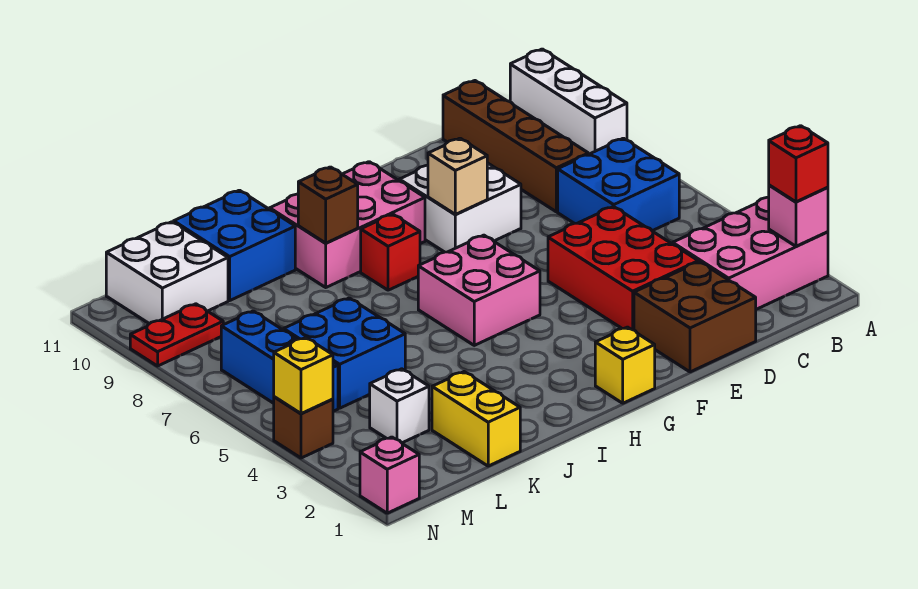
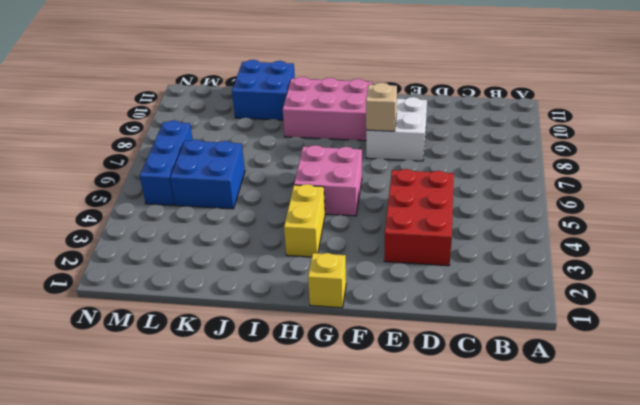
yellow 1x2 brick [284,184,325,257] -> yellow 1x2 brick moved to [432,372,520,466]
none -> pink 2x3 brick [673,197,828,309]
none -> white 1x3 brick [510,49,627,154]
none -> blue 2x2 brick [558,138,679,231]

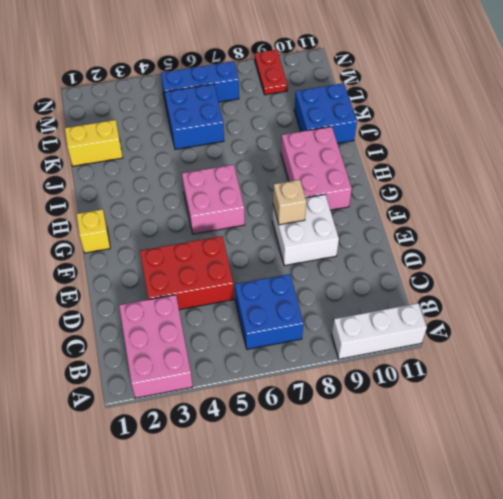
none -> brown 1x4 brick [443,81,588,212]
none -> brown 2x2 brick [634,262,756,372]
none -> red 1x1 brick [361,214,420,290]

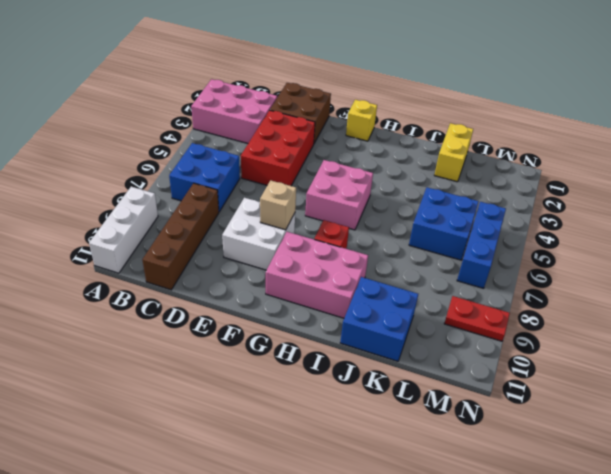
none -> white 1x1 brick [370,369,429,443]
none -> white 2x2 brick [106,222,228,324]
none -> pink 1x1 brick [360,437,419,513]

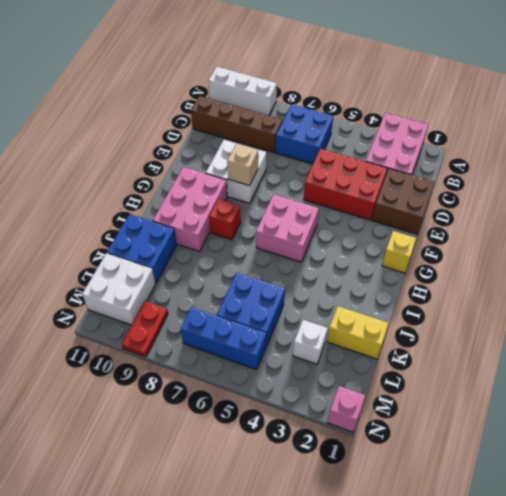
none -> brown 1x1 brick [274,397,333,458]
none -> pink 1x1 brick [769,185,828,246]
none -> brown 1x1 brick [298,167,358,243]

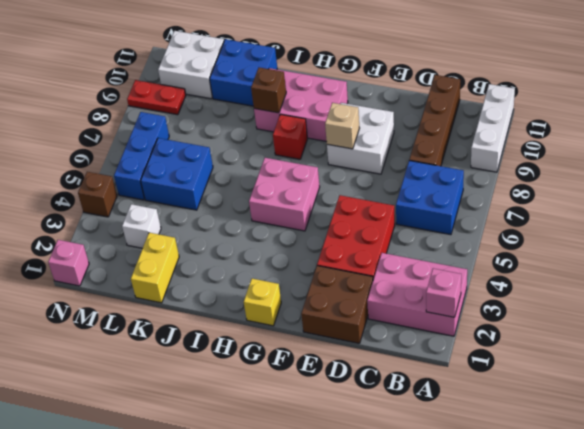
none -> yellow 1x1 brick [274,337,333,414]
none -> red 1x1 brick [769,126,828,202]

